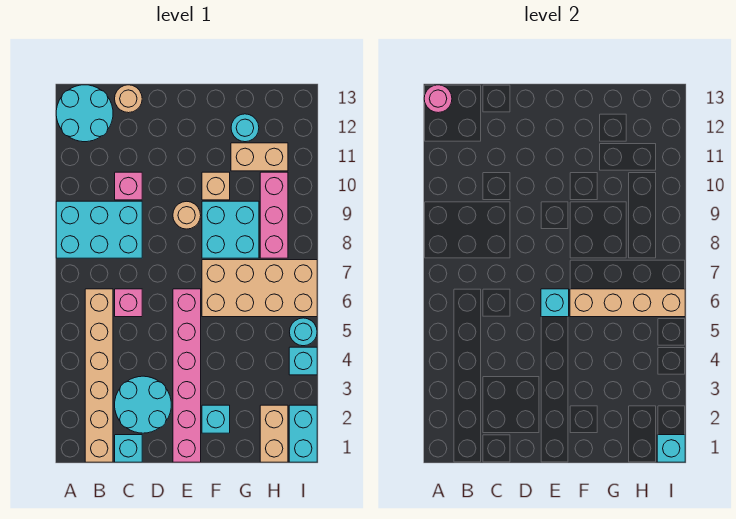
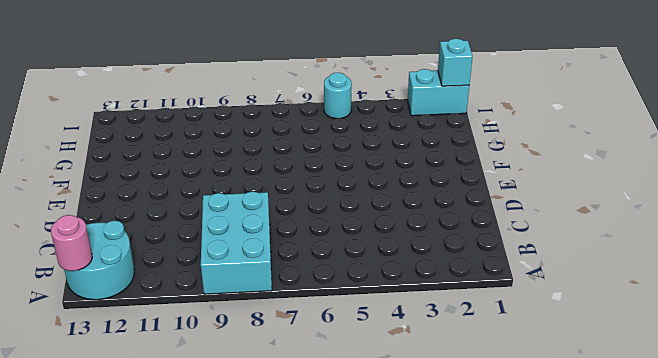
none -> tan 1x6 brick [85,289,113,462]
none -> cyan 1x1 brick [115,435,142,462]
none -> cyan 2x2 round brick [115,376,171,433]

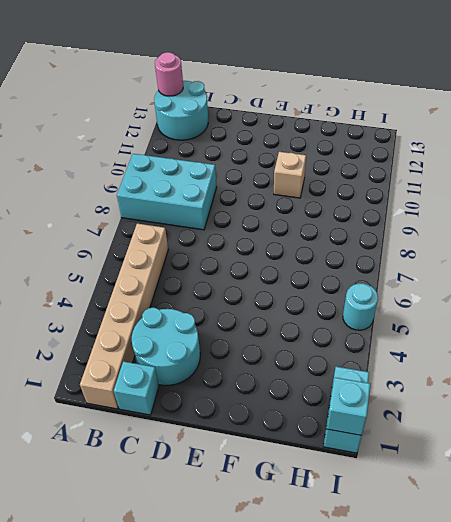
none -> pink 1x1 brick [115,289,142,317]
none -> pink 1x1 brick [115,172,142,200]
none -> tan 1x1 round brick [115,85,142,113]

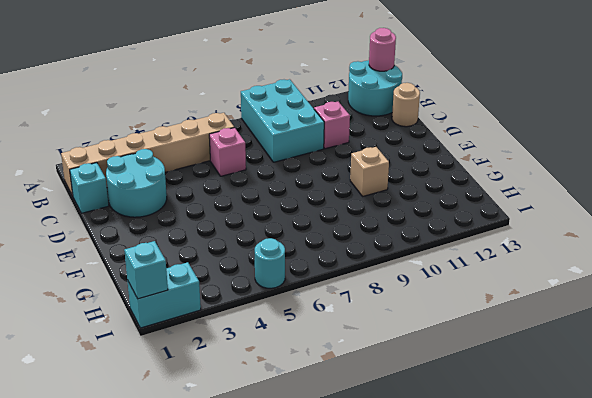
none -> pink 1x6 brick [173,289,201,462]
none -> tan 1x1 round brick [173,201,201,229]
none -> cyan 1x1 brick [202,405,230,433]

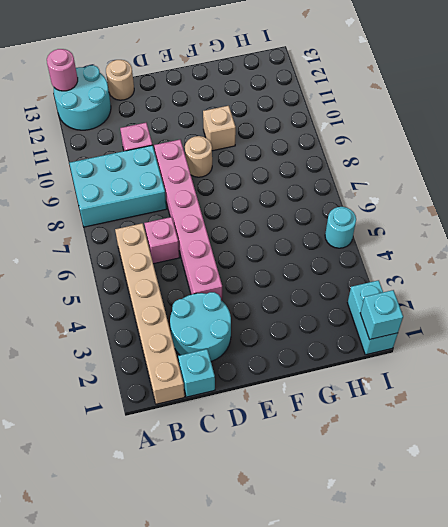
pink 1x6 brick [154,140,222,301] -> pink 1x6 brick moved to [173,289,201,462]
none -> cyan 1x1 brick [202,405,230,433]
none -> tan 2x4 brick [202,260,317,317]
none -> cyan 2x2 brick [202,201,259,258]

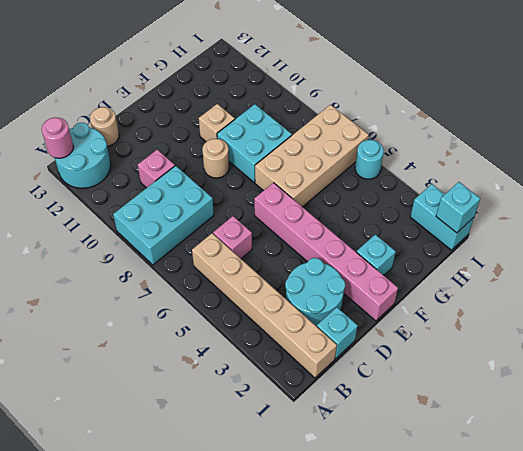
none -> tan 1x2 brick [231,143,288,171]
none -> cyan 1x1 round brick [231,114,259,142]
none -> tan 1x2 brick [260,405,288,462]

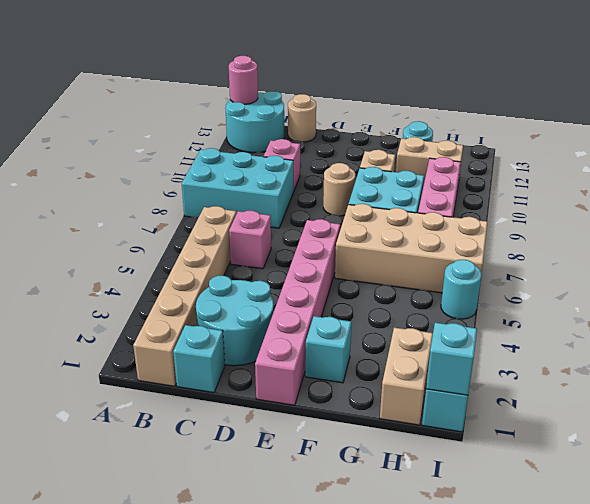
none -> cyan 1x1 brick [289,347,317,375]
none -> cyan 1x1 brick [541,289,569,317]
none -> tan 1x4 brick [570,289,685,317]

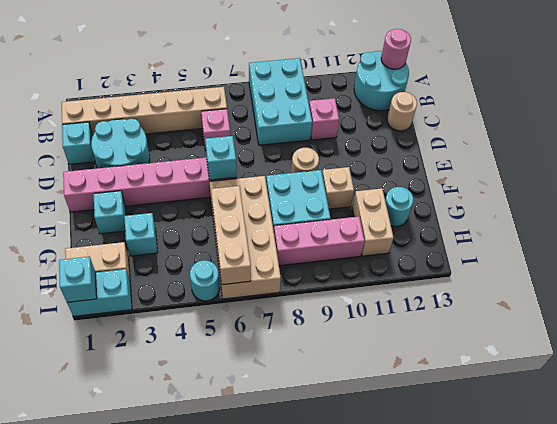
cyan 1x1 brick [124,213,158,256] -> cyan 1x1 brick moved to [289,347,317,375]
tan 1x3 brick [211,186,251,285] -> tan 1x4 brick [570,289,685,317]

